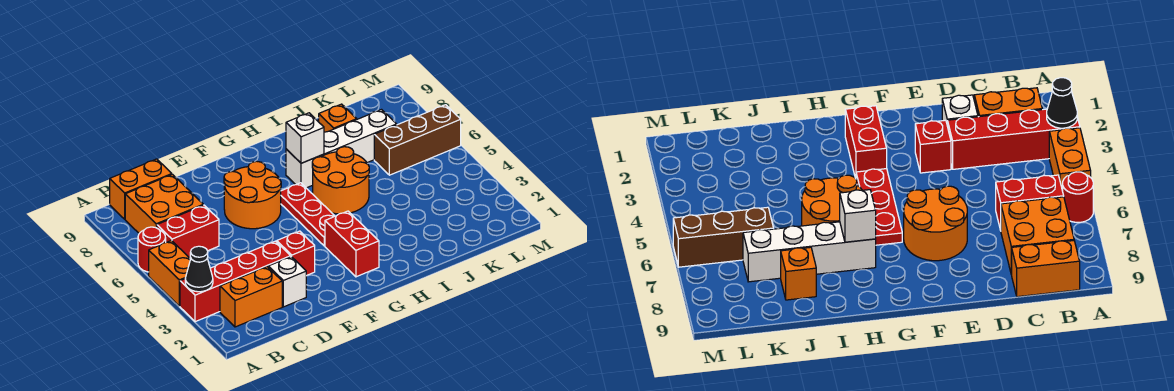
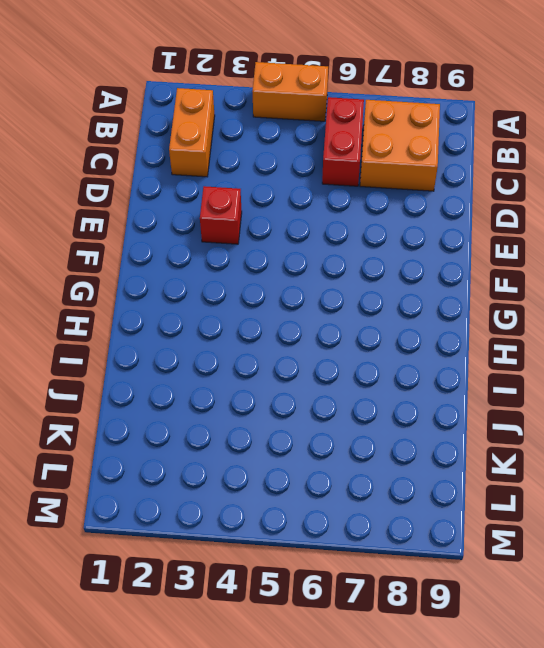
none -> red 1x4 brick [180,241,291,322]
none -> red 1x1 round brick [138,227,166,272]
none -> orange 1x2 brick [110,159,172,219]

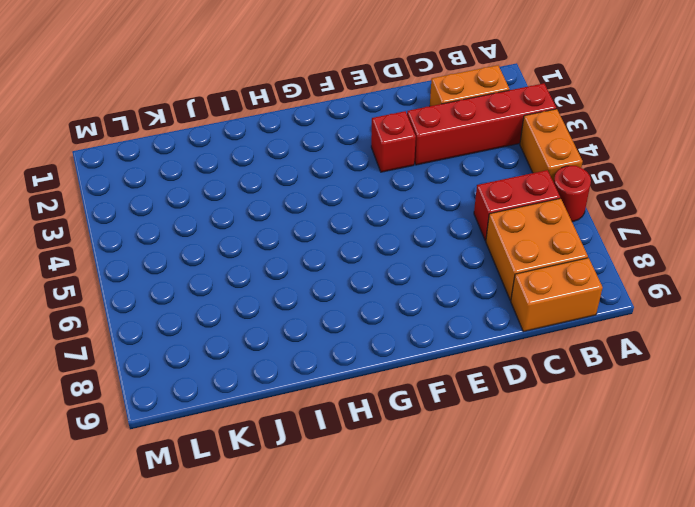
none -> white 1x1 brick [268,257,306,307]
none -> orange 2x2 round brick [224,161,281,229]
none -> red 1x2 brick [325,211,379,277]

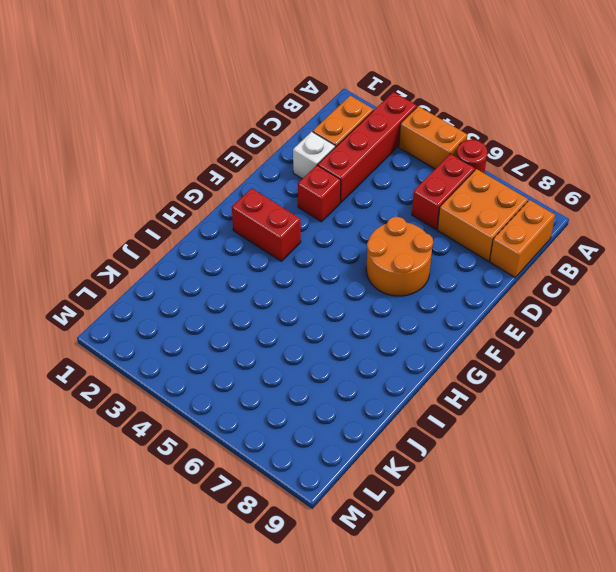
none -> red 1x3 plate [281,183,335,246]
none -> orange 2x2 round brick [312,147,369,214]
none -> white 1x4 brick [286,110,397,188]

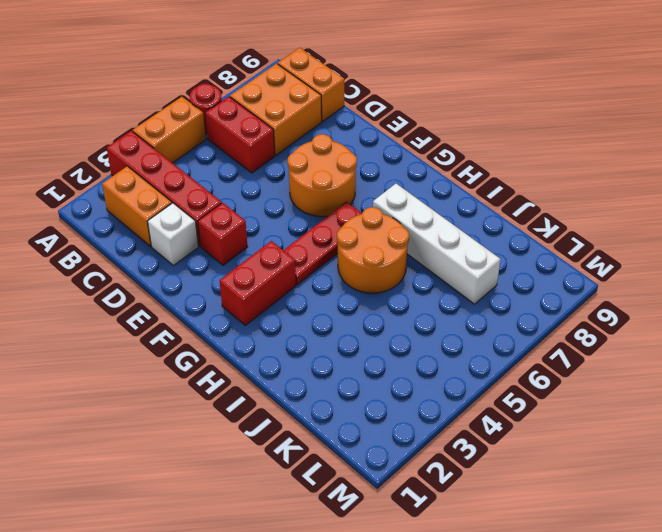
none -> orange 1x1 brick [319,104,357,132]
none -> brown 1x3 brick [374,105,461,175]
none -> black 1x1 cone [185,246,213,292]

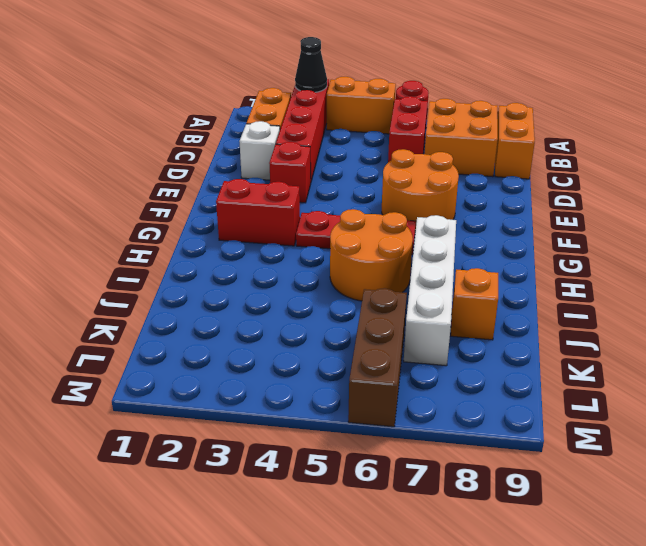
none -> white 1x1 brick [286,113,324,163]

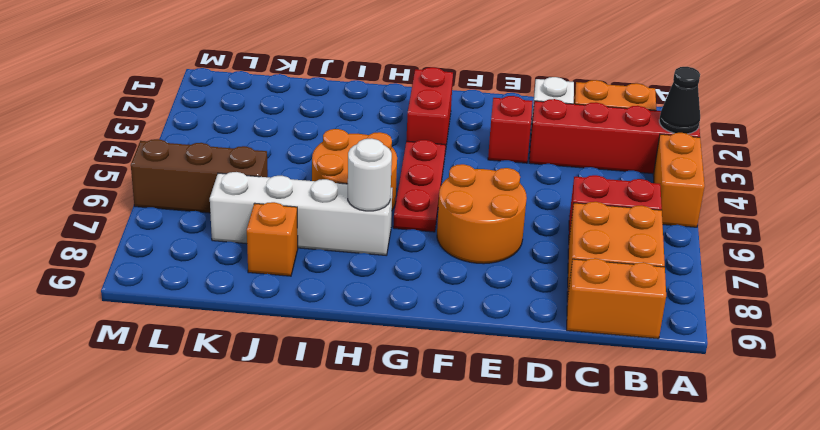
white 1x1 round brick [348,138,392,211] -> white 1x1 brick [286,113,324,163]
none -> red 1x1 round brick [138,227,166,272]

